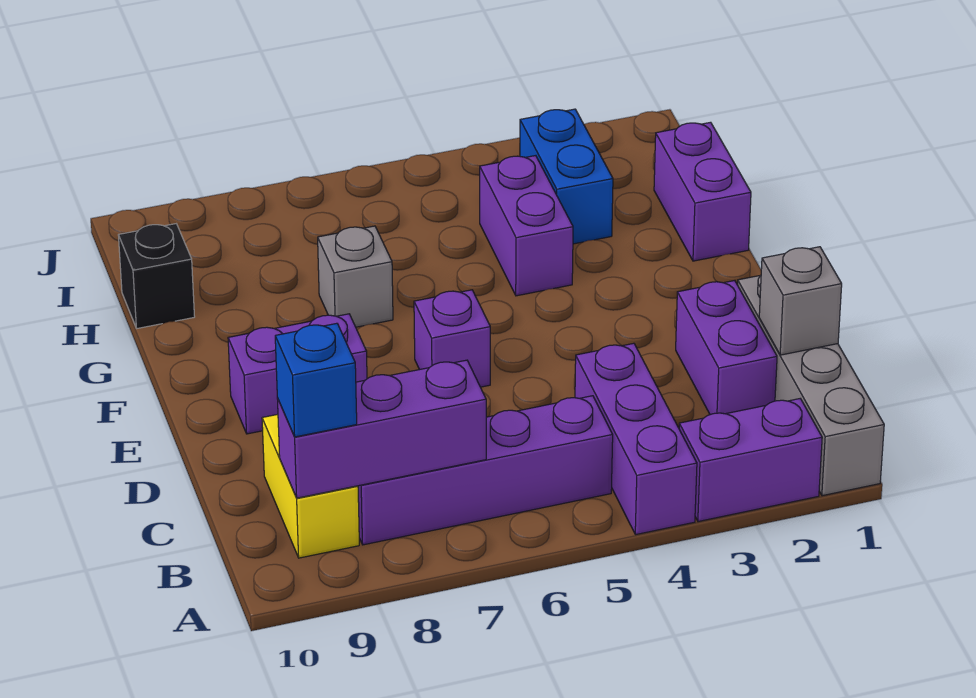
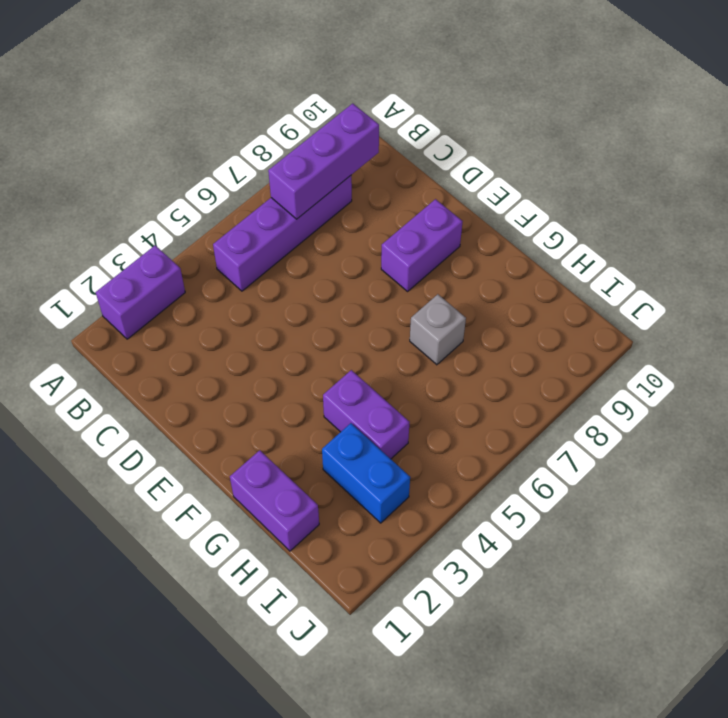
none -> grey 1x4 brick [738,275,884,496]
none -> purple 1x3 brick [575,343,697,535]
none -> yellow 1x2 brick [262,414,359,558]

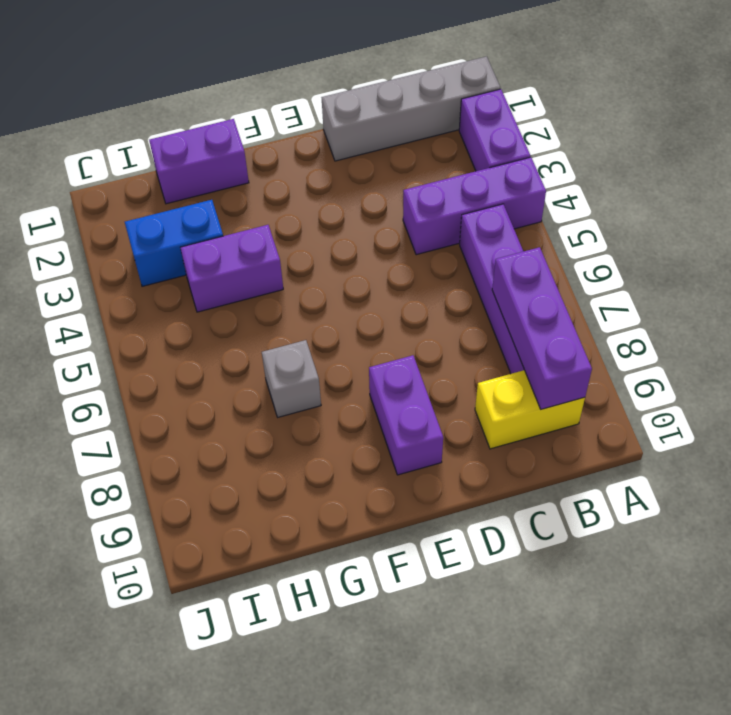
none -> purple 1x2 brick [676,281,777,415]
none -> purple 1x1 brick [414,290,490,387]
none -> black 1x1 brick [118,224,195,328]

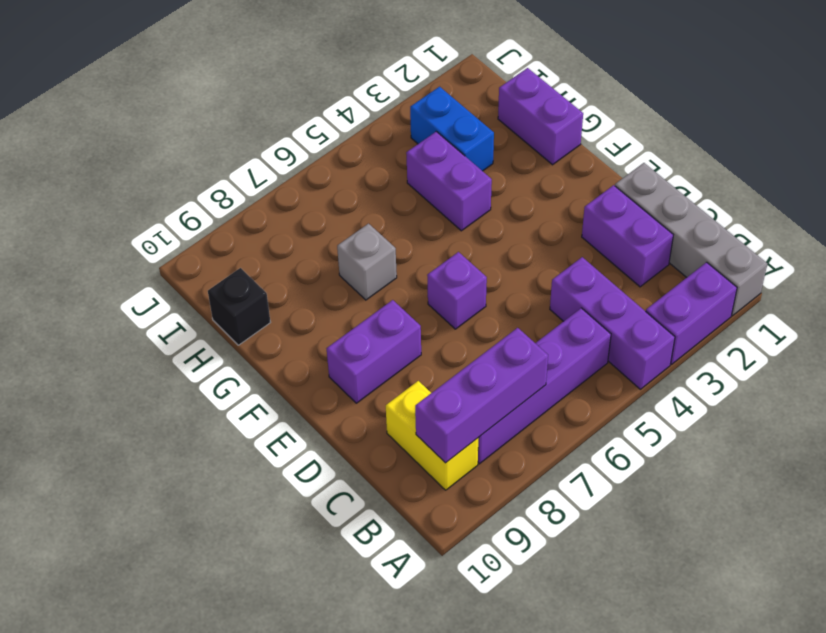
none -> grey 1x1 brick [759,247,842,355]
none -> blue 1x1 brick [275,323,357,437]

